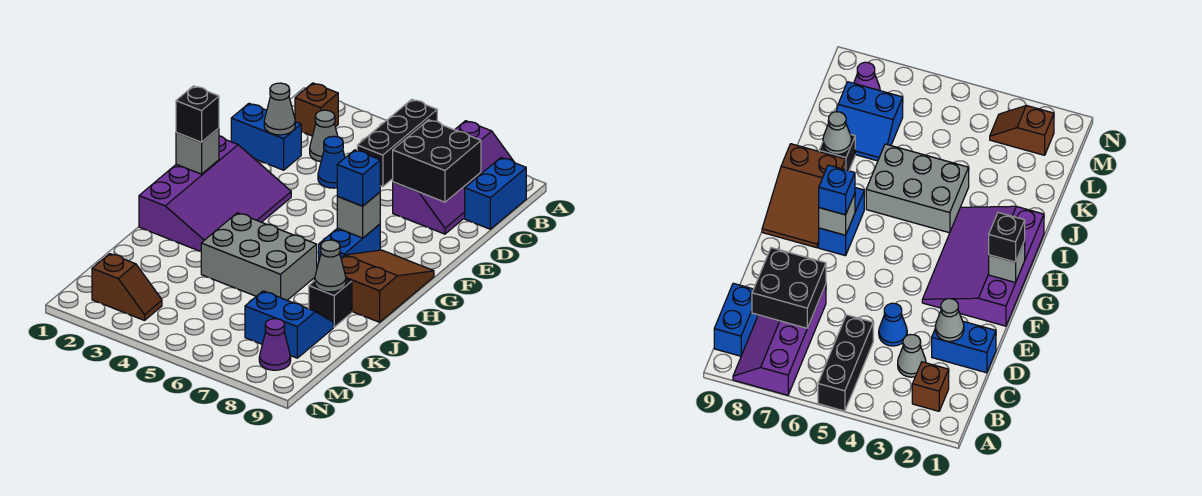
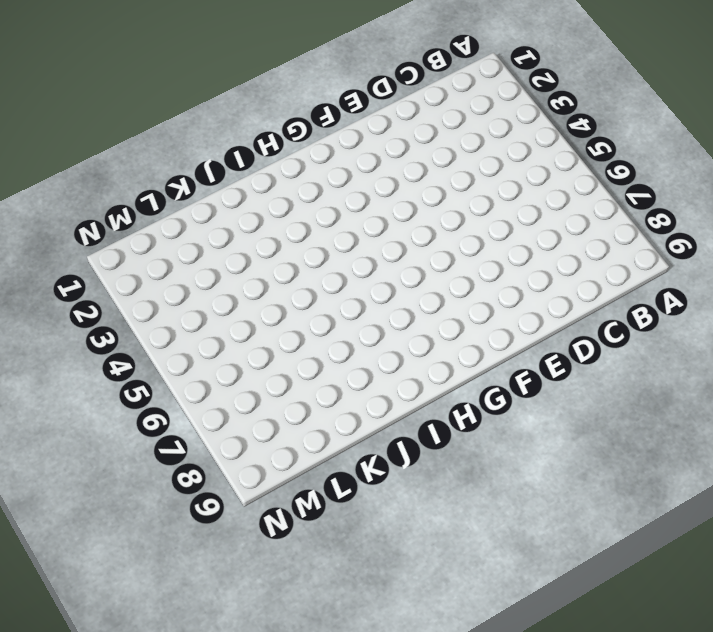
none -> black 1x3 brick [357,99,437,187]
none -> purple 2x4 slope [393,121,515,234]
none -> brown 1x1 brick [295,83,338,136]

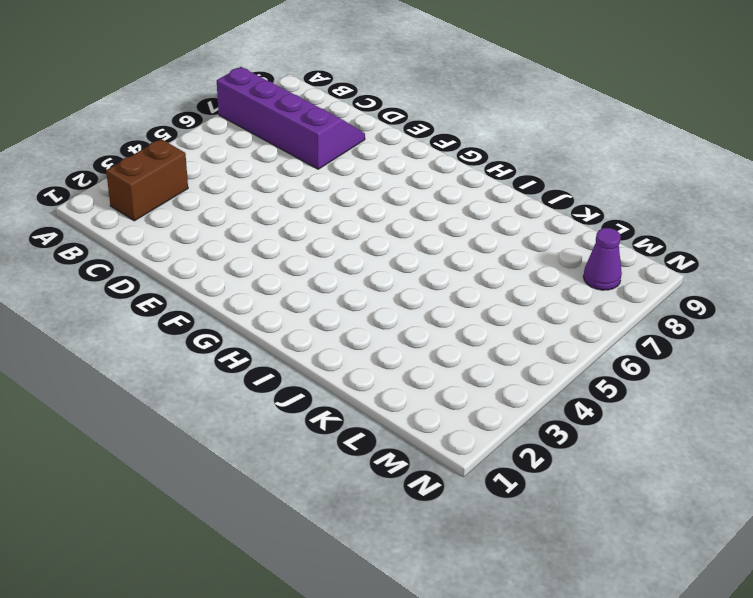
brown 1x2 brick [106,139,188,221] -> brown 1x1 brick [295,83,338,136]
none -> black 1x3 brick [357,99,437,187]
none -> blue 1x2 brick [465,158,526,229]
none -> grey 1x1 cone [310,110,338,162]

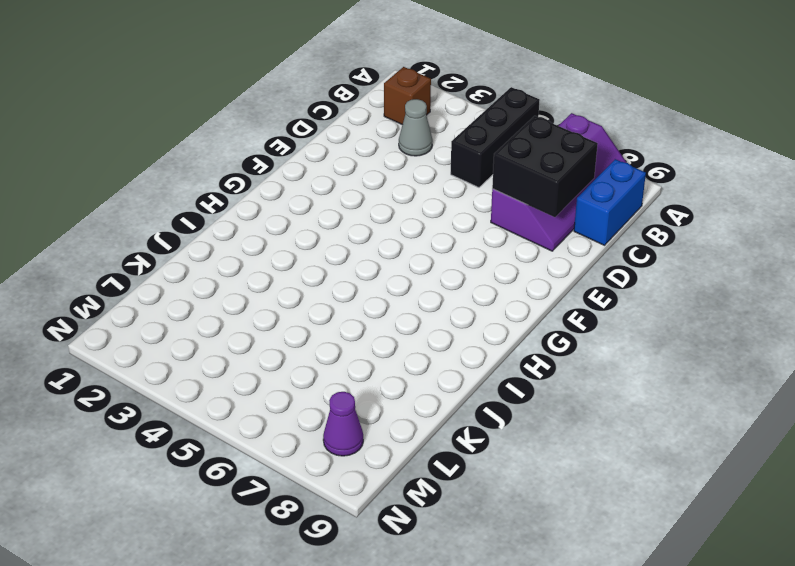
none -> blue 1x2 brick [231,103,301,170]
none -> blue 1x1 cone [318,136,345,188]
none -> purple 3x4 slope [139,136,291,251]

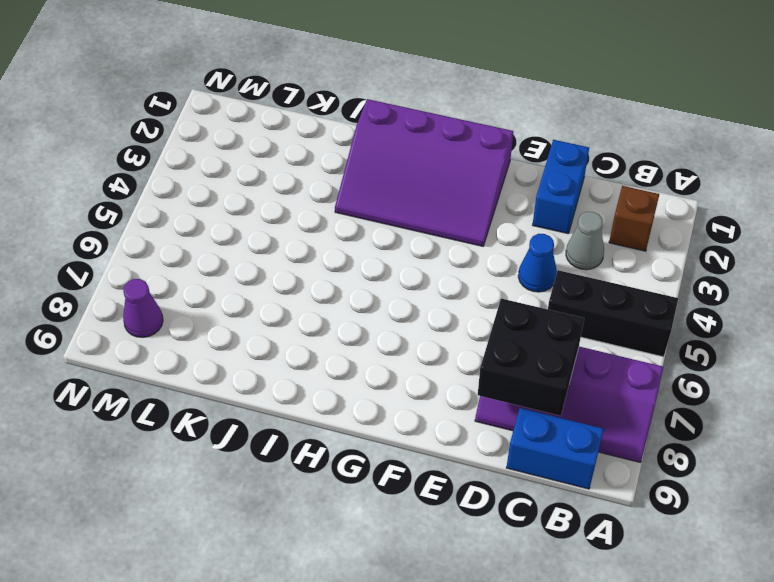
none -> blue 1x2 brick [319,224,380,259]
none -> brown 2x3 slope [341,250,434,322]
none -> grey 2x3 brick [201,213,317,300]

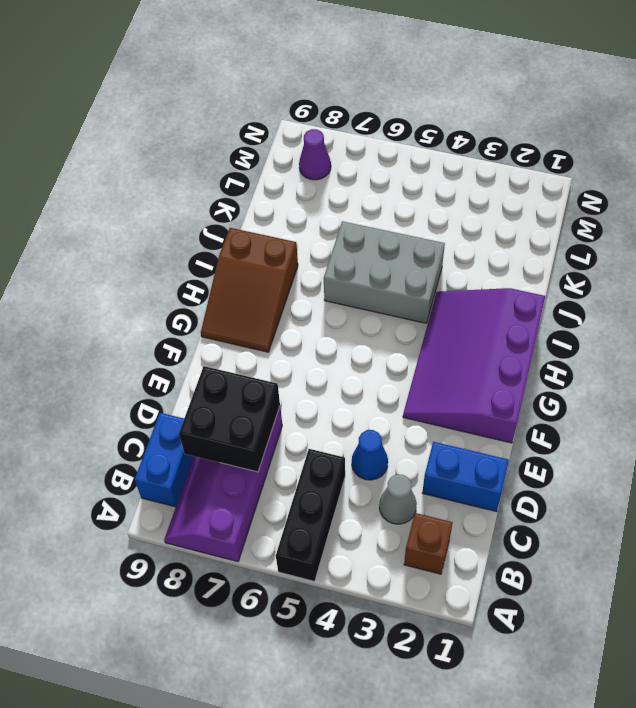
none -> blue 1x2 brick [319,224,380,259]
none -> black 1x1 brick [309,279,352,327]
none -> blue 2x2 slope [245,291,333,358]

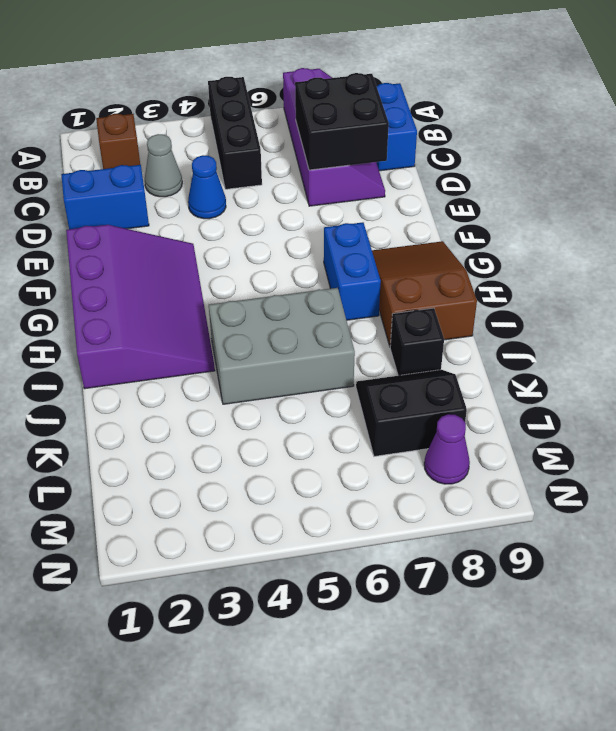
black 2x2 slope [356,370,467,456] -> blue 2x2 slope [245,291,333,358]
none -> brown 1x2 slope [92,254,162,320]
none -> grey 1x1 cone [264,83,295,135]
none -> grey 1x1 brick [176,128,219,174]

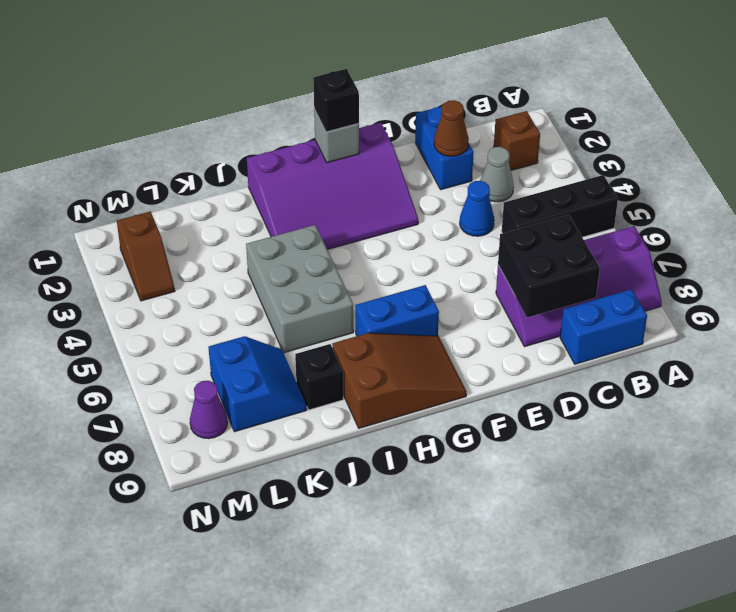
brown 1x1 cone [434,100,469,156] -> grey 1x1 cone [264,83,295,135]
none -> grey 1x1 brick [337,192,380,238]
none -> grey 1x1 cone [315,240,346,292]
none -> blue 1x1 brick [337,150,380,206]

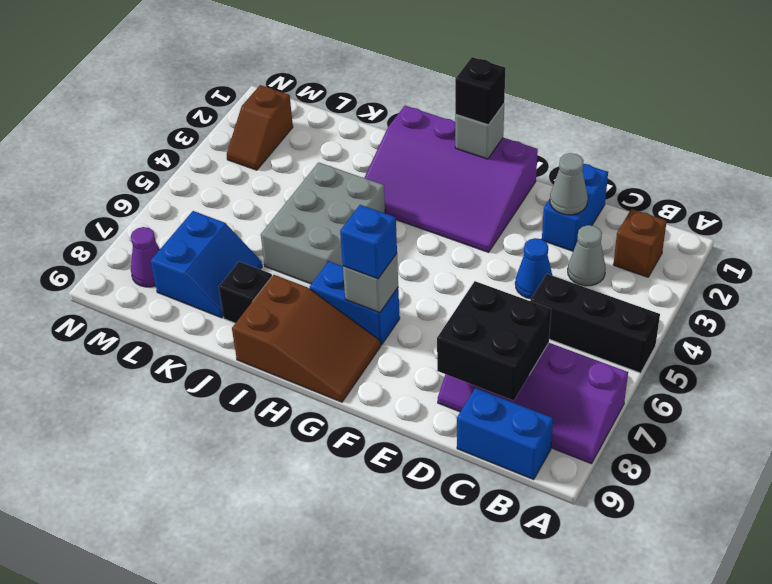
none -> grey 1x1 cone [315,240,346,292]

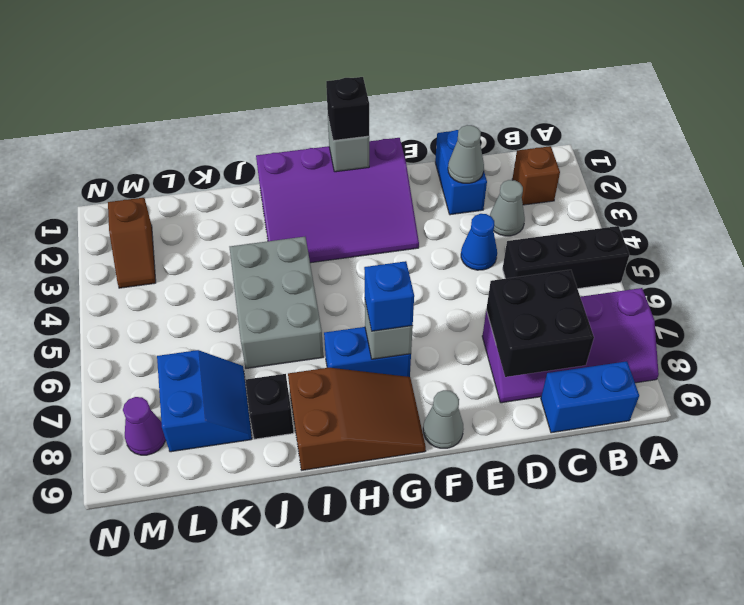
grey 1x1 cone [423,390,464,448] -> grey 1x1 cone moved to [315,240,346,292]

